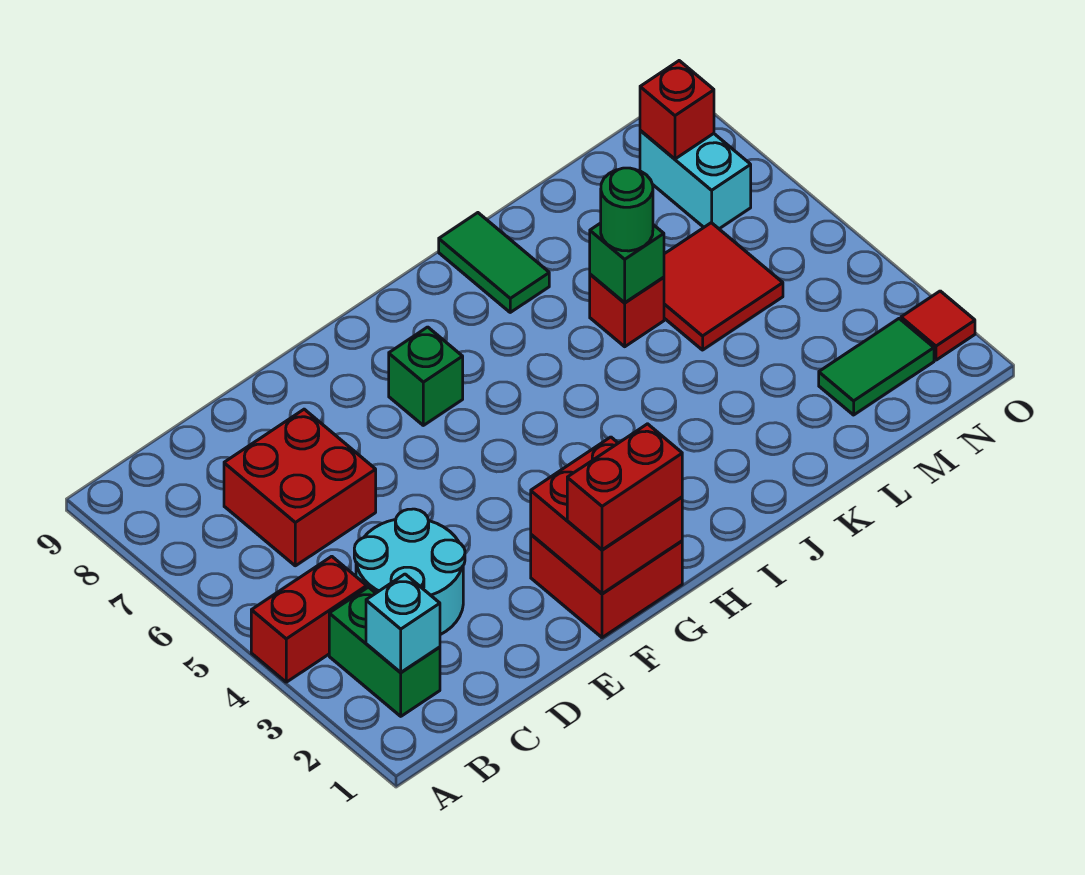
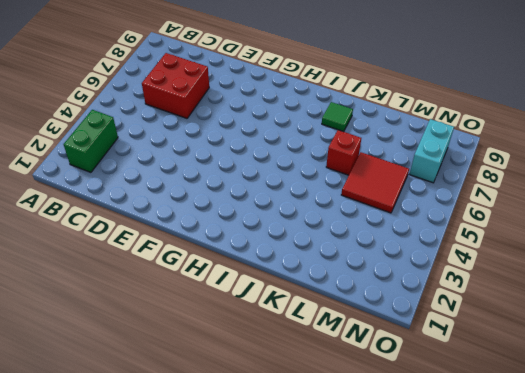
green 1x1 tile [322,102,353,132] -> green 1x2 tile [439,213,549,312]
none -> red 1x2 brick [251,556,367,682]
none -> cyan 2x2 round brick [354,509,465,635]
none -> red 2x2 brick [531,535,682,638]

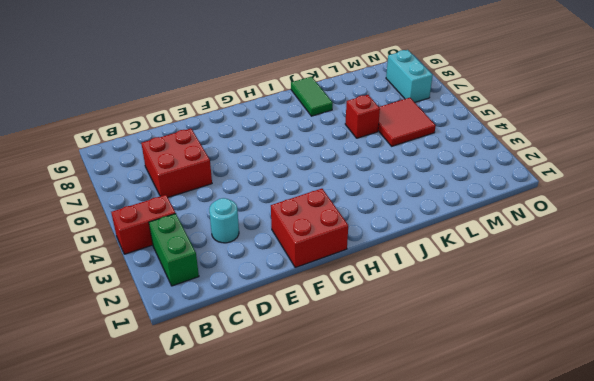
cyan 1x1 round brick [209,198,239,243] -> cyan 2x2 round brick [354,509,465,635]
none -> green 1x1 brick [389,327,463,425]
none -> green 1x2 tile [819,319,934,415]
none -> red 1x1 tile [901,291,975,360]

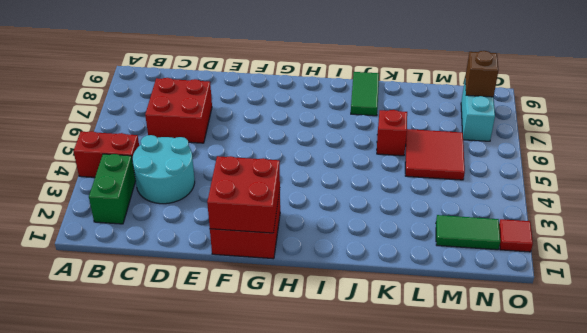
brown 1x1 brick [465,51,498,97] -> red 1x1 brick [640,61,714,159]
none -> green 1x1 brick [389,327,463,425]
none -> cyan 1x1 brick [366,574,440,673]
none -> green 1x1 brick [590,223,664,303]

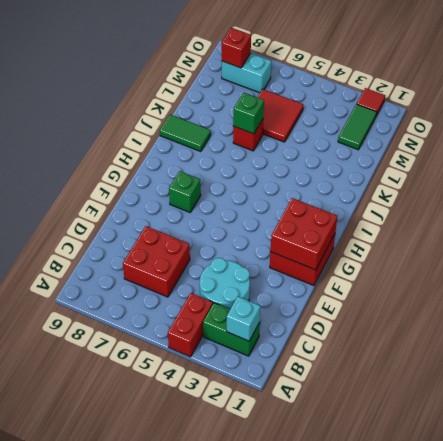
none -> red 1x2 brick [567,424,682,550]
none -> green 1x1 round brick [601,168,653,251]

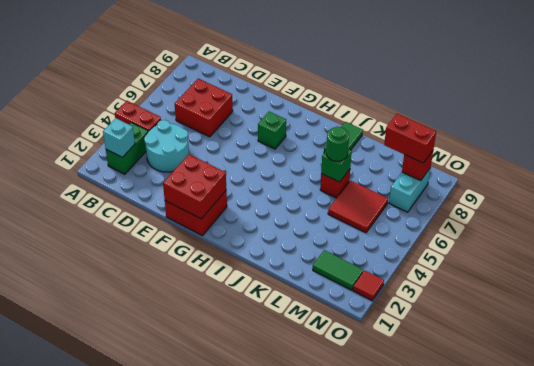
red 1x2 brick [384,114,436,163] -> red 1x2 brick moved to [567,424,682,550]

